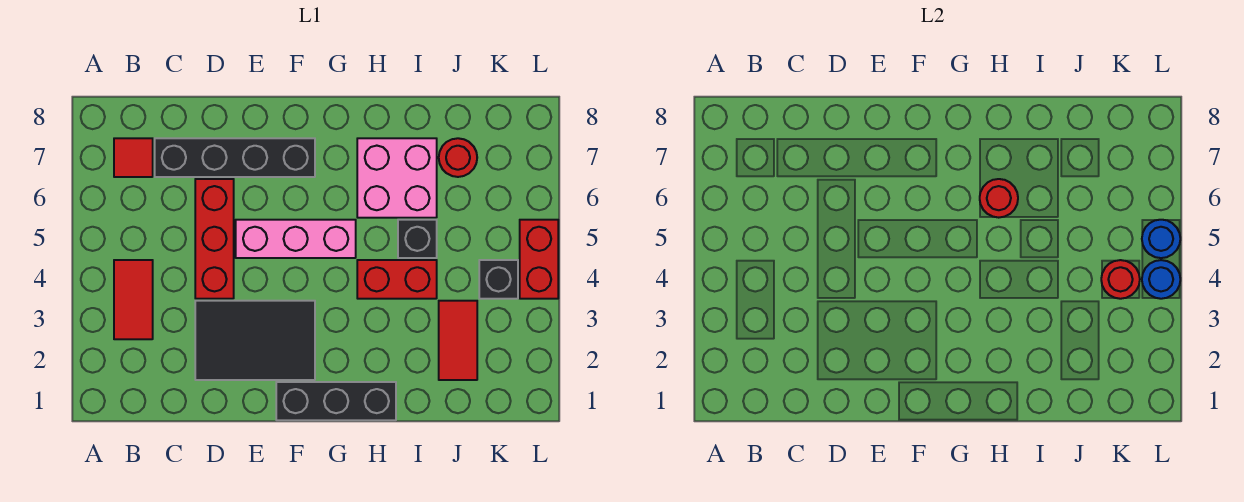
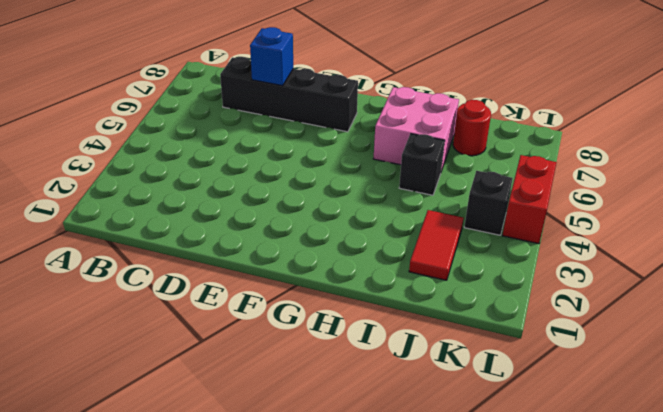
blue 1x1 brick [250,27,293,86] -> none
none -> red 1x2 tile [114,260,153,339]
none -> red 1x1 tile [114,138,153,177]
none -> black 2x3 tile [195,301,315,380]

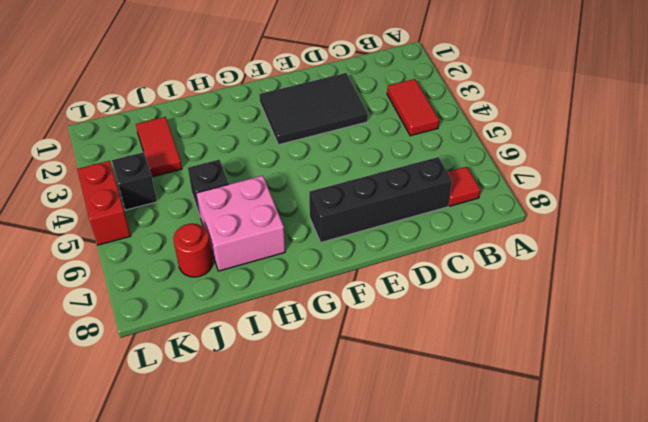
none -> red 1x3 brick [195,179,234,299]
none -> pink 1x3 brick [236,220,356,258]
none -> black 1x3 brick [276,382,396,420]

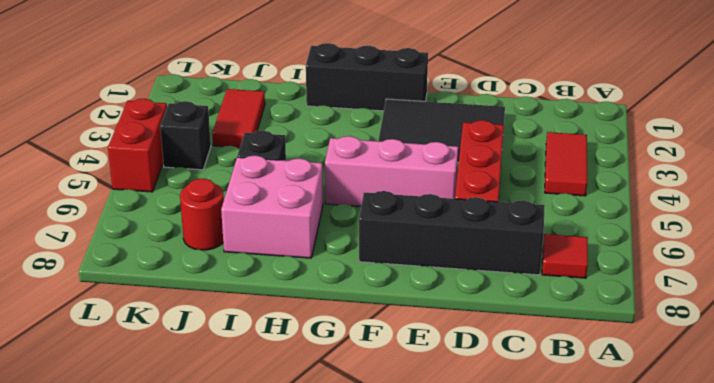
none -> red 1x2 brick [357,260,437,299]
none -> red 1x1 round brick [980,179,1018,218]
none -> red 1x1 round brick [1101,260,1140,299]

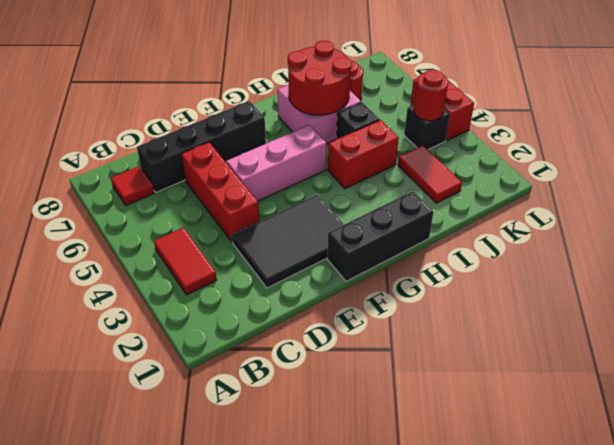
red 2x2 round brick [288,41,352,115] -> red 1x1 round brick [980,179,1018,218]
none -> blue 1x1 round brick [1142,260,1180,299]
none -> blue 1x1 round brick [1142,220,1180,258]

